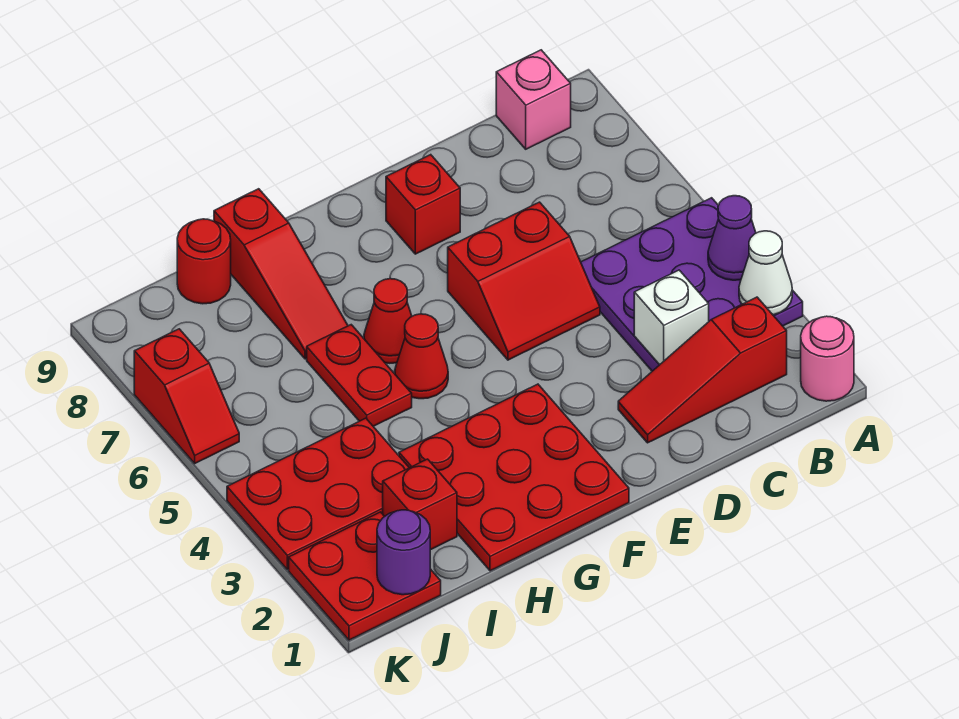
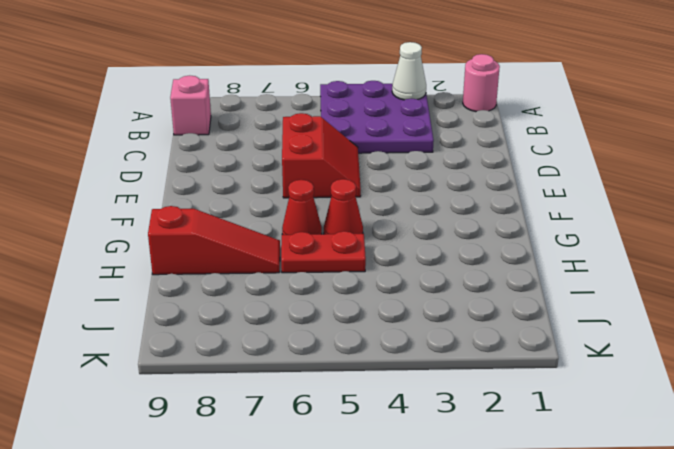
none -> red 1x3 slope [618,297,787,443]
none -> red 1x1 brick [386,155,460,254]
none -> red 3x3 plate [399,384,629,571]

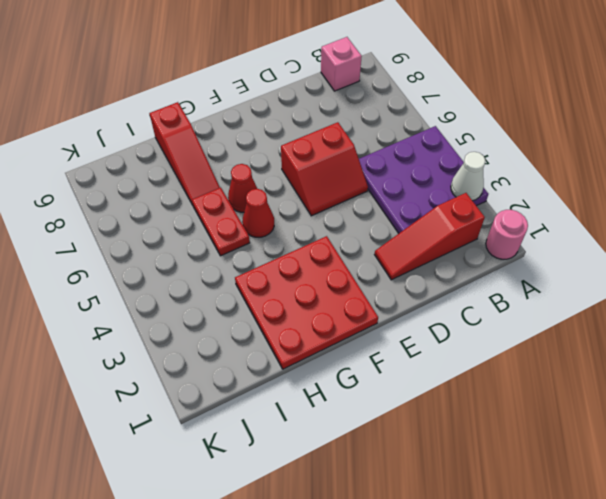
none -> red 1x1 brick [386,155,460,254]
none -> red 1x1 brick [383,459,457,550]
none -> red 2x3 plate [227,418,409,569]

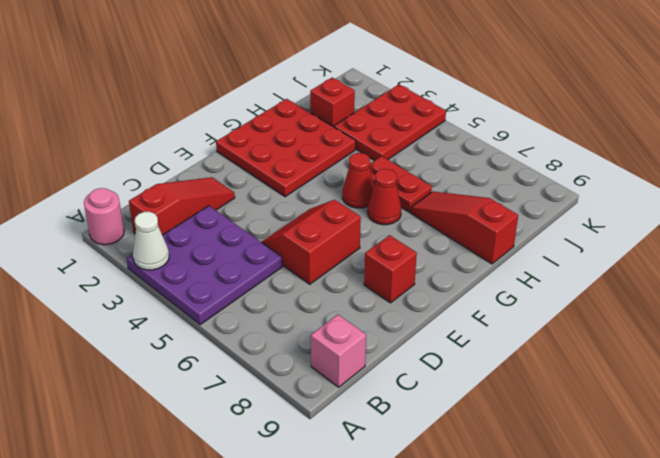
none -> red 1x1 round brick [177,219,231,304]
none -> red 2x2 plate [289,512,441,640]
none -> red 1x2 slope [134,329,239,463]

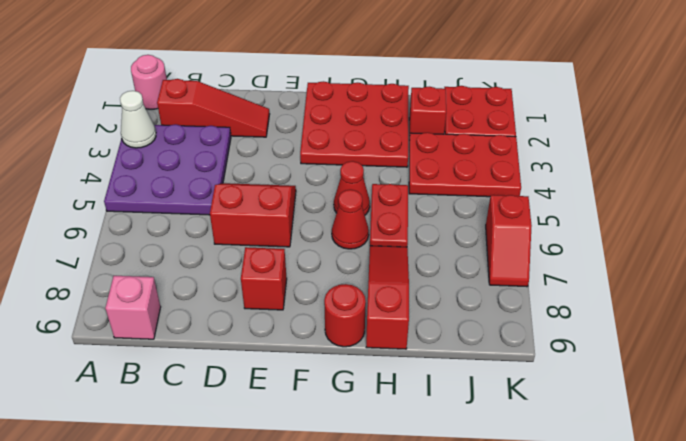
red 1x1 round brick [324,284,366,347] -> red 1x1 round brick moved to [177,219,231,304]
red 1x2 slope [486,195,532,287] -> red 1x2 slope turned to [134,329,239,463]
none -> purple 1x1 cone [708,196,756,280]
none -> white 1x1 brick [634,270,709,365]
none -> purple 1x1 round brick [377,510,430,595]

